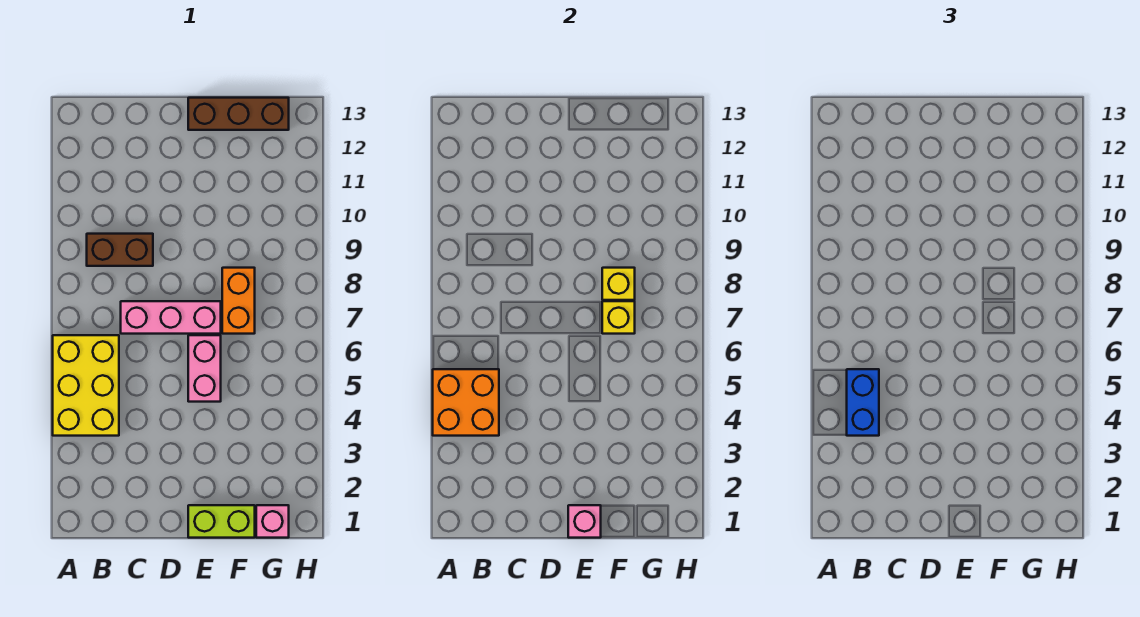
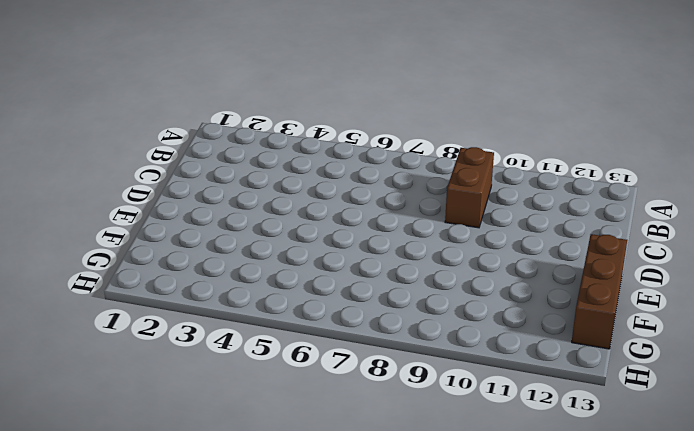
none -> yellow 2x3 brick [53,335,119,436]
none -> pink 1x3 brick [121,301,221,334]
none -> lime 1x2 brick [188,505,255,538]

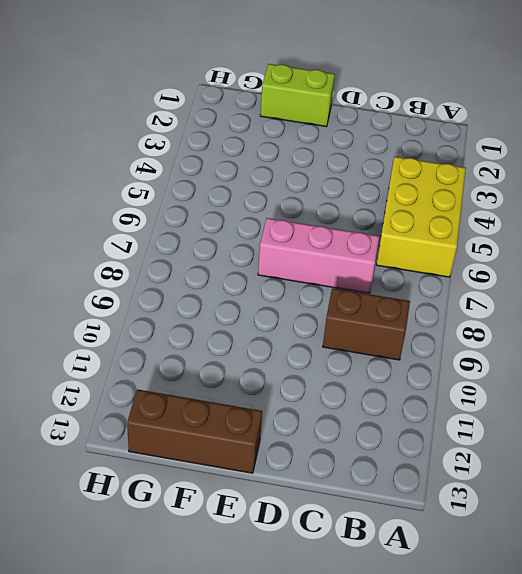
none -> pink 1x2 brick [188,335,221,402]
none -> orange 1x2 brick [222,268,255,334]
none -> pink 1x1 brick [256,505,289,538]

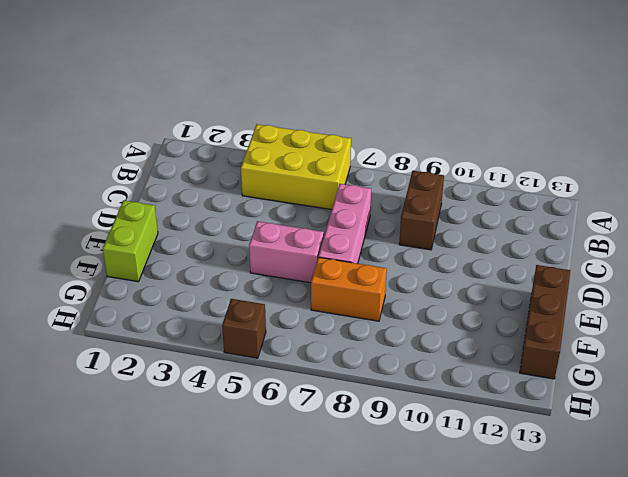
brown 1x1 brick [222,299,266,358] -> none
none -> pink 1x1 brick [256,505,289,538]
none -> orange 2x2 brick [433,369,499,436]
none -> pink 1x1 brick [568,505,601,538]

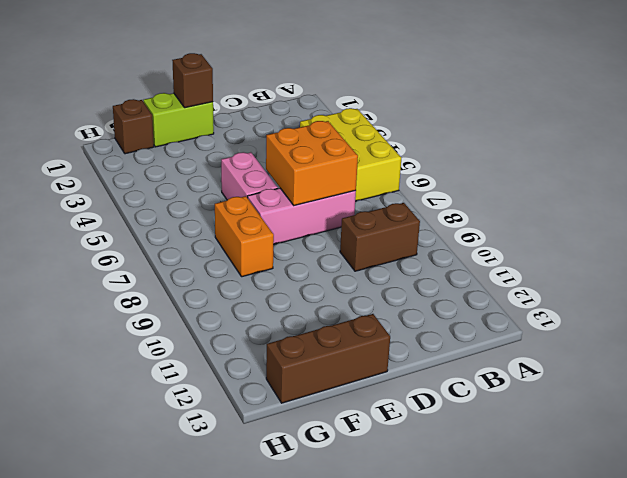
orange 2x2 brick [266,121,358,206] -> orange 2x2 brick moved to [433,369,499,436]
brown 1x1 brick [172,53,213,108] -> pink 1x1 brick [568,505,601,538]
brown 1x1 brick [113,99,154,154] -> pink 1x1 brick [256,505,289,538]
none -> yellow 1x1 brick [602,301,635,334]
none -> yellow 1x1 brick [602,268,635,300]
none -> blue 1x2 brick [847,369,879,436]

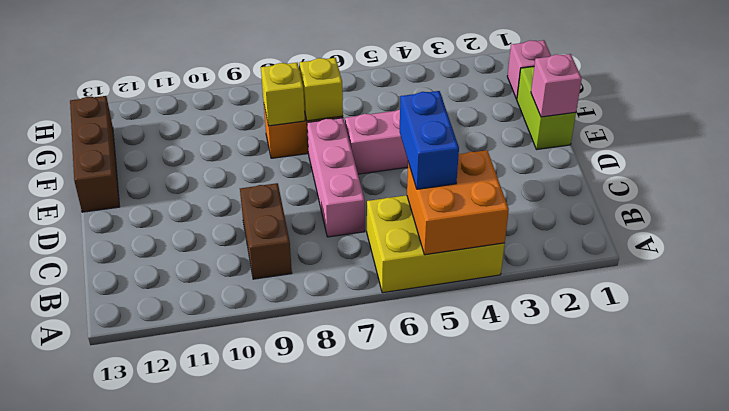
blue 1x2 brick [400,91,459,189] -> blue 1x2 brick turned to [847,369,879,436]

